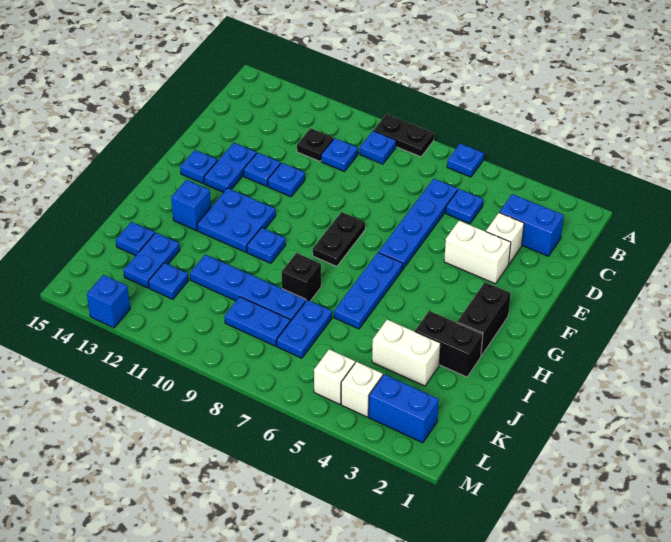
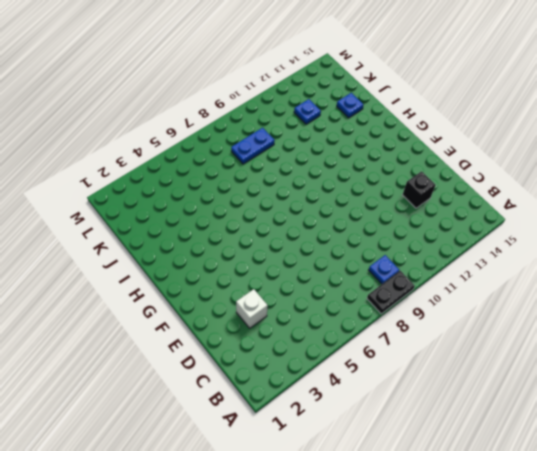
black 1x1 brick [403,172,435,208] -> black 1x1 brick moved to [282,253,321,301]
none -> blue 1x1 plate [447,144,484,177]
none -> blue 1x2 brick [499,194,564,256]
none -> blue 1x1 plate [446,189,483,224]
none -> blue 1x4 plate [379,179,458,269]

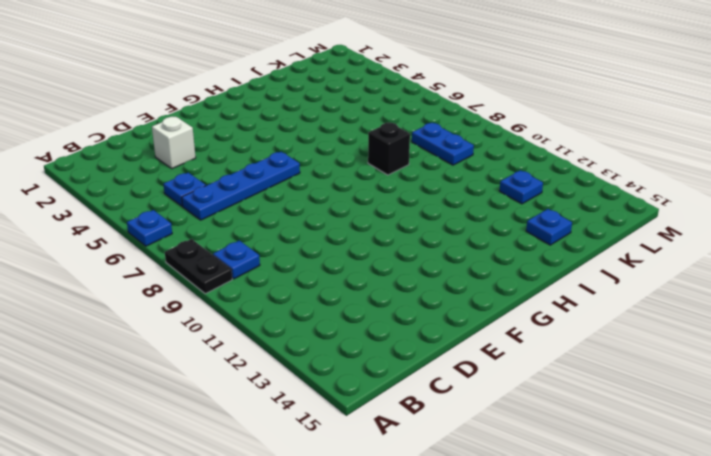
none -> blue 1x2 brick [499,194,564,256]
none -> blue 1x1 plate [321,138,358,172]
none -> black 1x1 plate [297,128,334,161]
none -> white 1x2 brick [444,221,511,284]

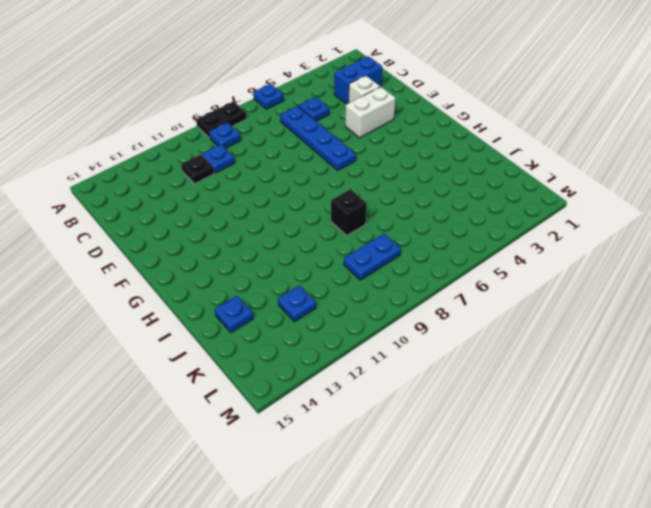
none -> blue 1x1 plate [268,163,305,197]
none -> blue 1x1 plate [243,153,281,186]
none -> blue 1x2 plate [204,143,257,193]
none -> black 1x2 plate [313,212,365,266]

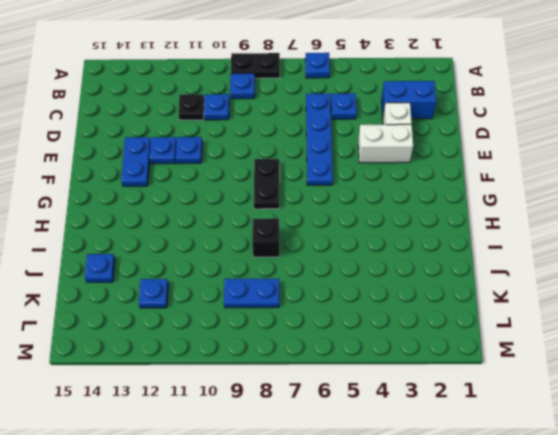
none -> blue 1x1 plate [180,150,218,184]
none -> black 1x2 brick [457,282,511,356]
none -> blue 1x3 plate [334,253,403,329]
none -> blue 2x2 plate [197,188,276,252]

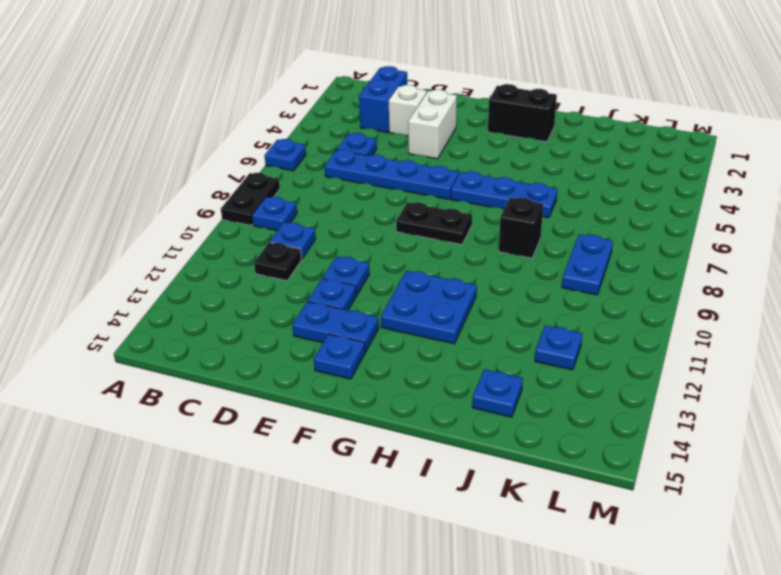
none -> blue 1x1 plate [247,228,286,263]
none -> blue 1x1 brick [171,180,211,231]
none -> black 1x2 brick [415,311,483,377]
none -> white 1x2 brick [372,320,441,386]

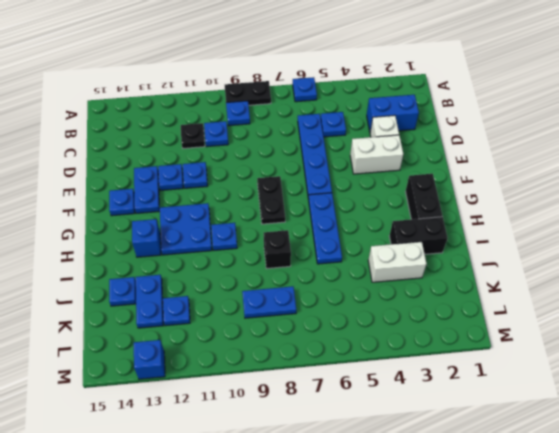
none -> blue 1x2 plate [277,300,332,358]
none -> blue 1x4 plate [190,255,306,321]
none -> blue 1x2 brick [369,374,439,443]
none -> white 1x1 brick [341,362,383,417]

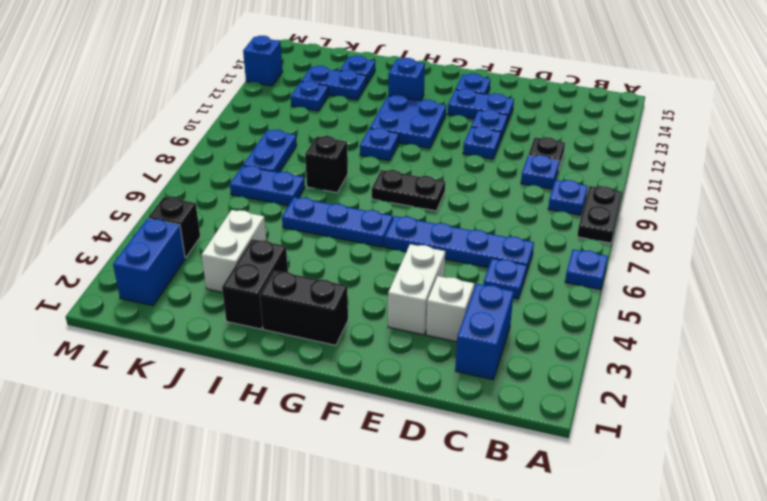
black 1x1 brick [148,197,200,258] -> white 1x1 brick [341,362,383,417]
none -> blue 1x4 plate [190,255,306,321]
none -> white 1x1 brick [314,349,355,404]

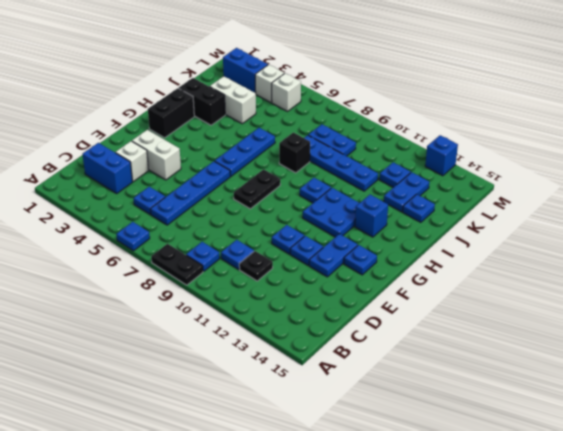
none -> blue 1x2 plate [277,300,332,358]

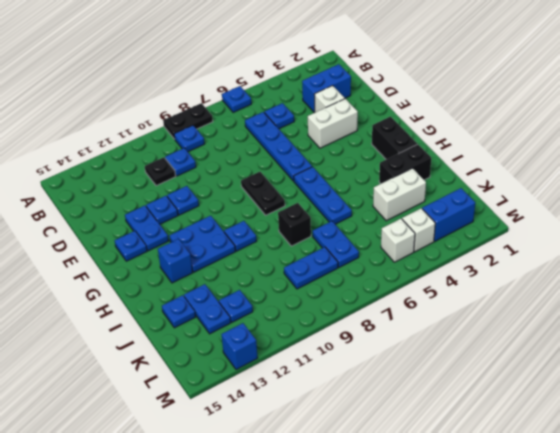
none -> blue 1x4 plate [190,255,306,321]

